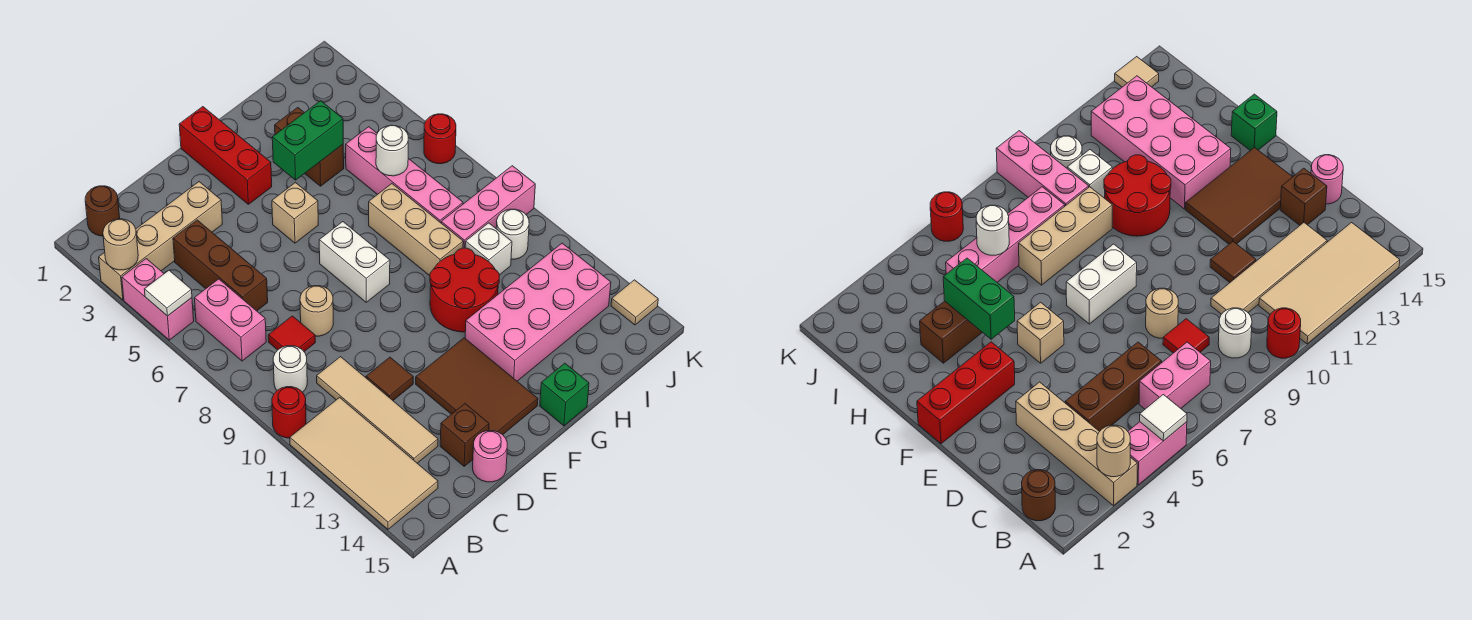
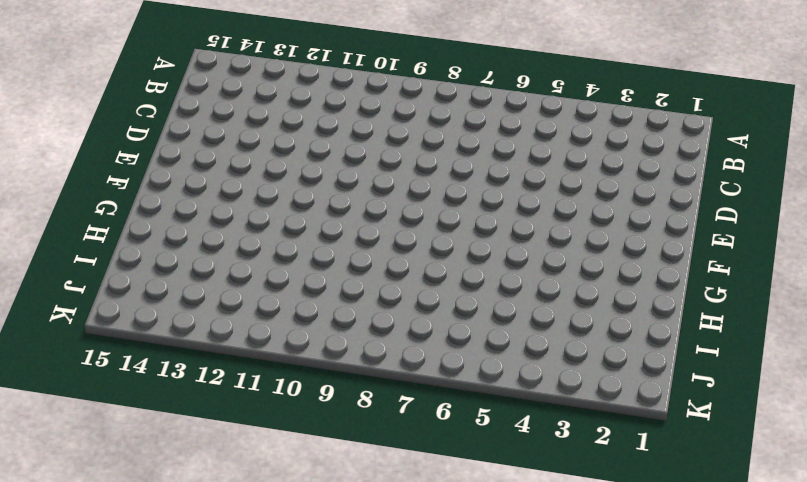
none -> tan 1x4 brick [99,182,222,300]
none -> pink 1x2 brick [122,259,194,340]
none -> red 1x1 round brick [272,387,306,438]
none -> tan 2x4 tile [290,397,438,529]

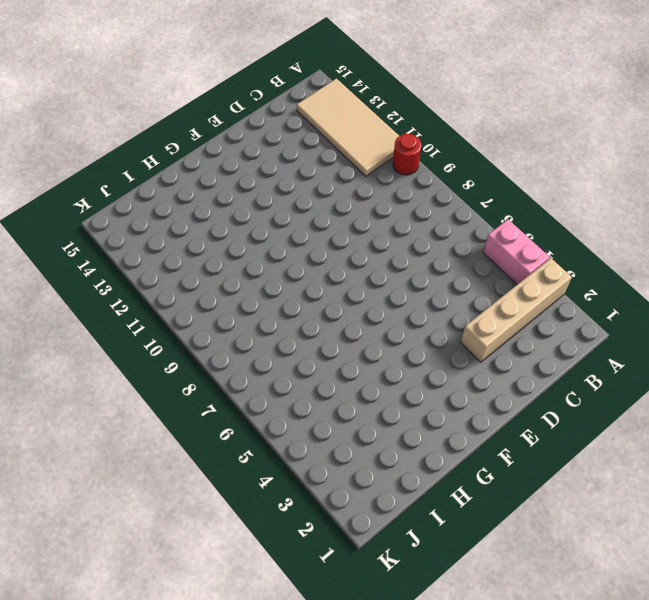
none -> brown 1x1 round brick [85,186,120,236]
none -> pink 1x2 brick [194,279,266,361]
none -> white 1x1 round brick [273,346,307,392]
none -> brown 1x3 brick [173,220,268,311]

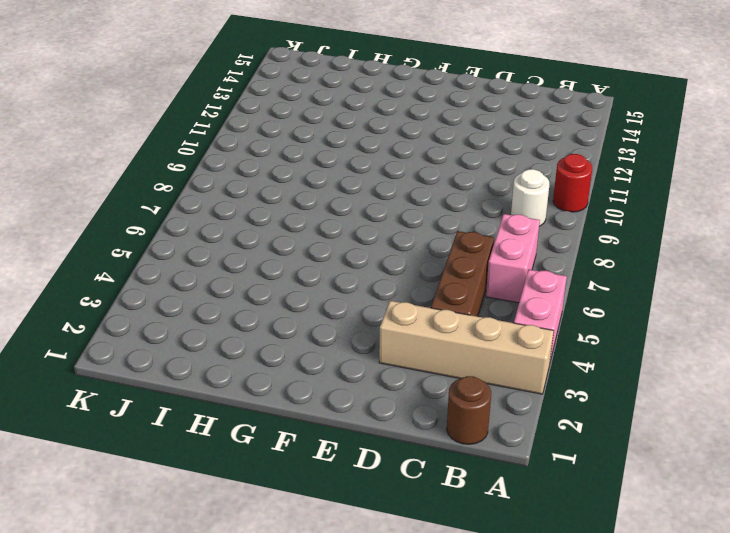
none -> tan 2x4 tile [290,397,438,529]
none -> red 1x1 tile [268,316,315,351]
none -> tan 1x4 tile [317,357,438,463]
none -> tan 1x1 round brick [300,286,333,336]

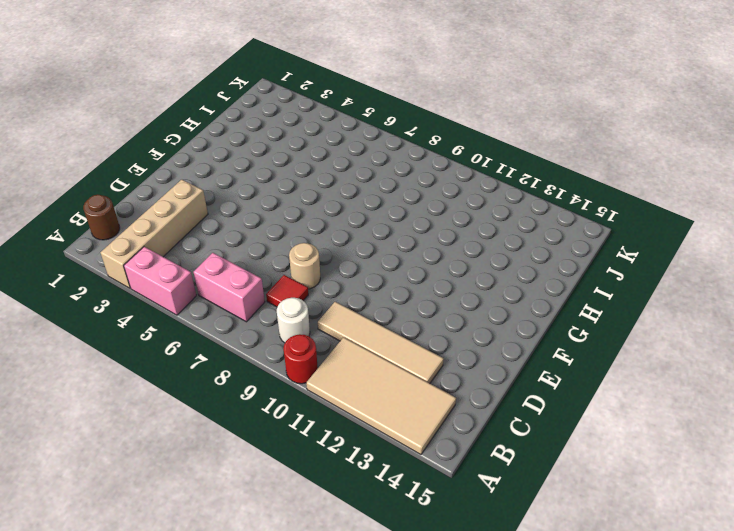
none -> brown 1x3 brick [173,220,268,311]
none -> brown 1x1 tile [366,357,413,400]
none -> brown 1x1 brick [440,404,489,466]
none -> pink 1x1 round brick [473,431,507,482]

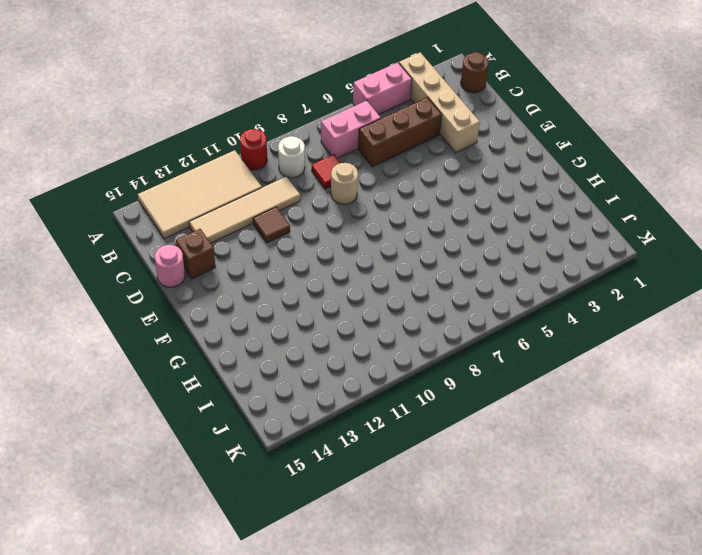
none -> brown 2x3 tile [416,338,538,435]
none -> red 1x3 brick [179,107,272,204]
none -> tan 1x1 brick [272,183,318,243]
none -> white 1x2 brick [319,222,390,302]

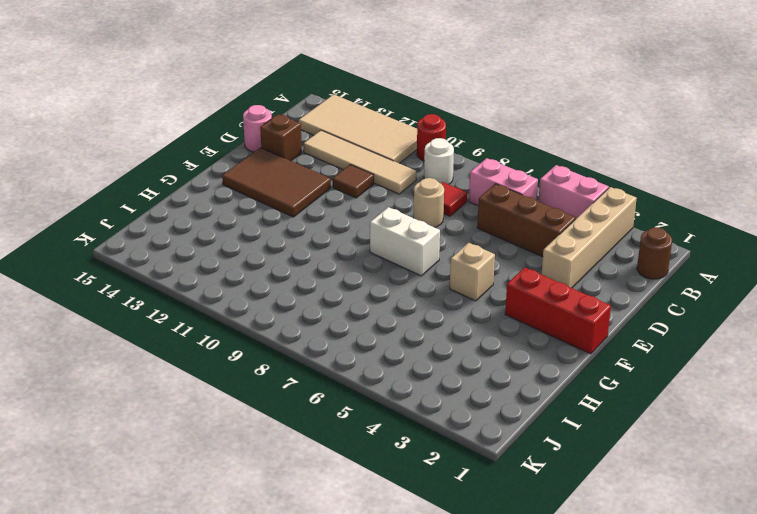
none -> red 2x2 round brick [430,248,499,332]
none -> pink 2x4 brick [465,243,611,381]
none -> green 1x1 brick [540,363,589,426]
none -> brown 1x2 brick [275,108,344,186]

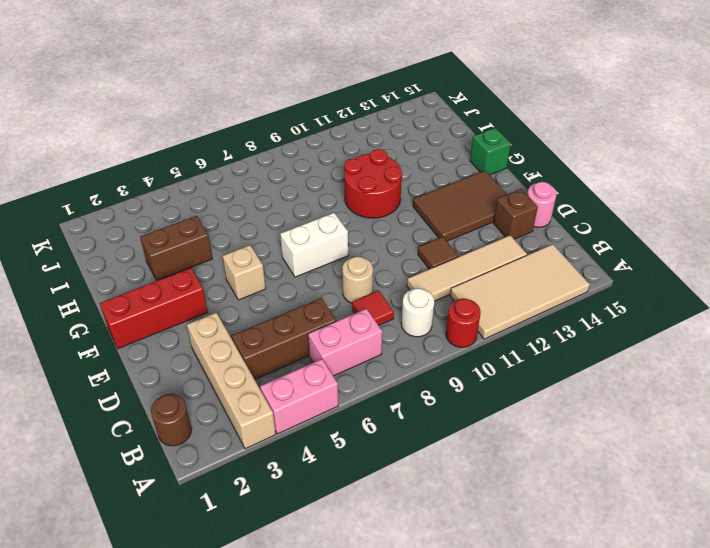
none -> pink 2x4 brick [465,243,611,381]
none -> tan 1x3 brick [369,184,463,276]
none -> pink 1x4 brick [346,127,463,223]
none -> pink 1x3 brick [441,166,535,248]

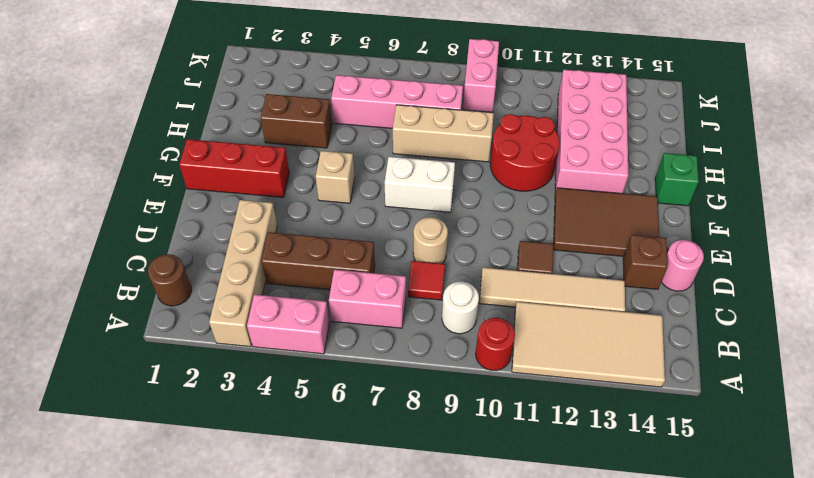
pink 1x2 brick [463,39,499,112] -> pink 1x3 brick [441,166,535,248]
none -> white 1x1 brick [465,223,512,275]
none -> white 1x1 round brick [496,209,529,259]
none -> red 1x1 round brick [424,114,456,164]
none -> tan 1x1 tile [611,280,658,325]

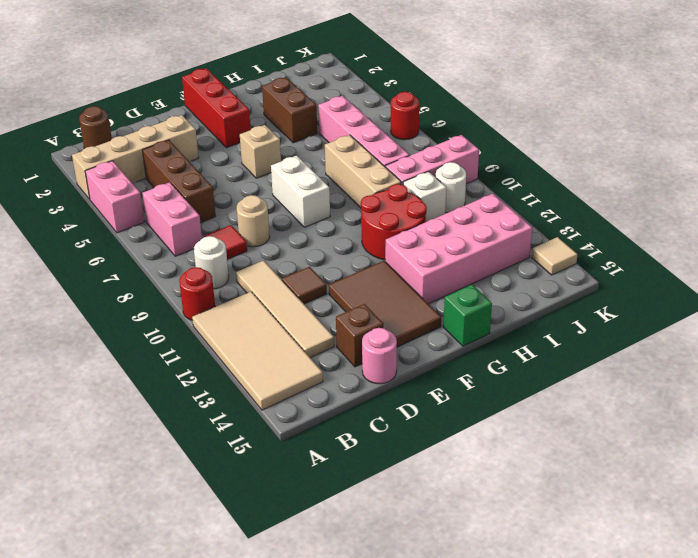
none -> tan 1x1 round brick [103,219,138,270]
none -> white 1x1 tile [144,271,192,316]
none -> green 1x2 brick [272,101,343,180]
none -> white 1x1 round brick [376,125,408,176]

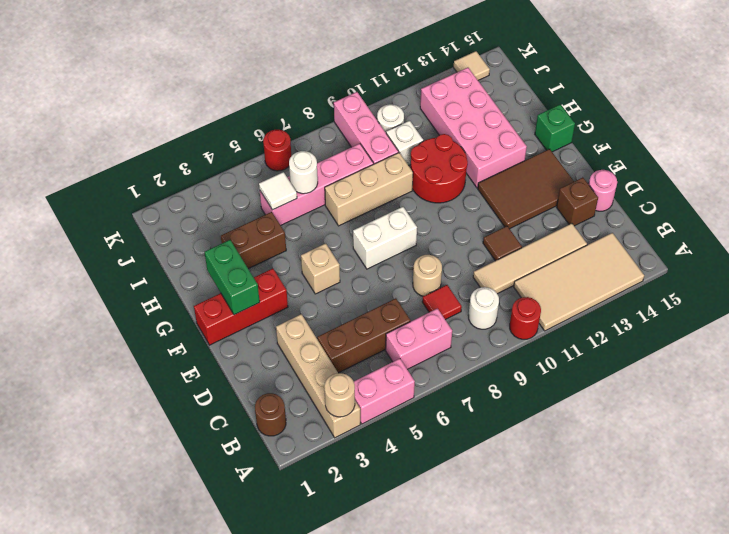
green 1x2 brick [204,240,260,315] -> green 1x2 brick moved to [272,101,343,180]
white 1x1 tile [259,172,297,210] -> white 1x1 tile moved to [144,271,192,316]

